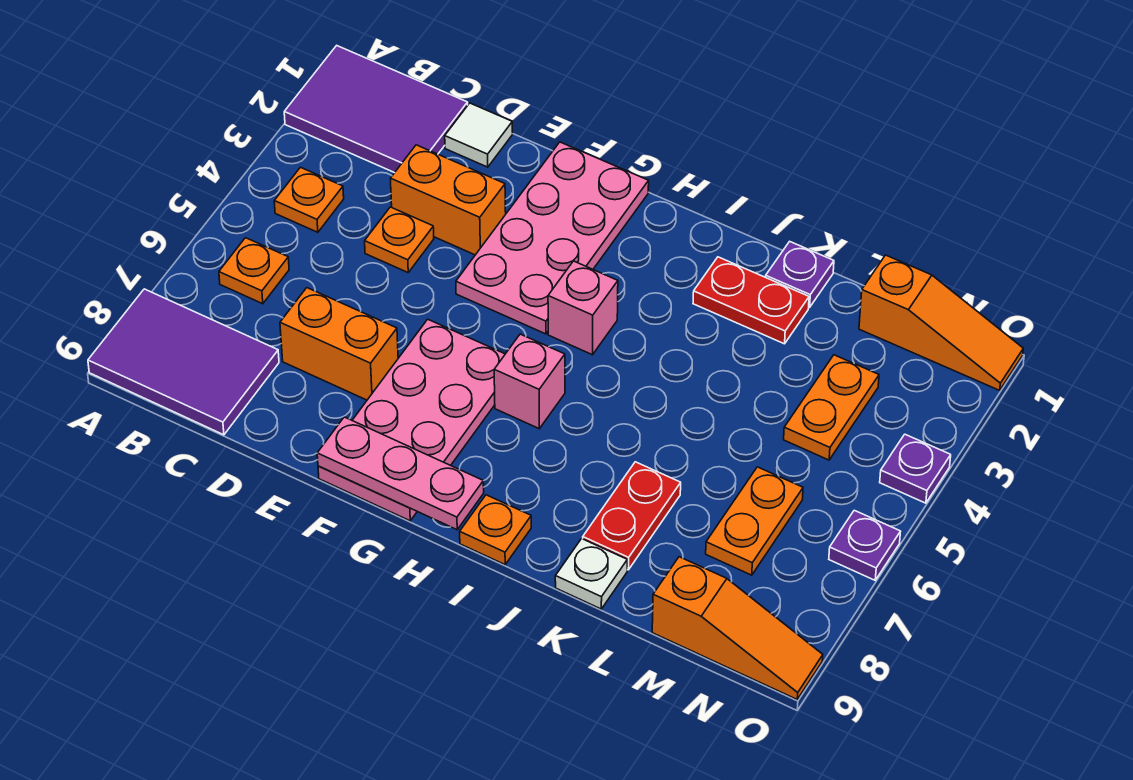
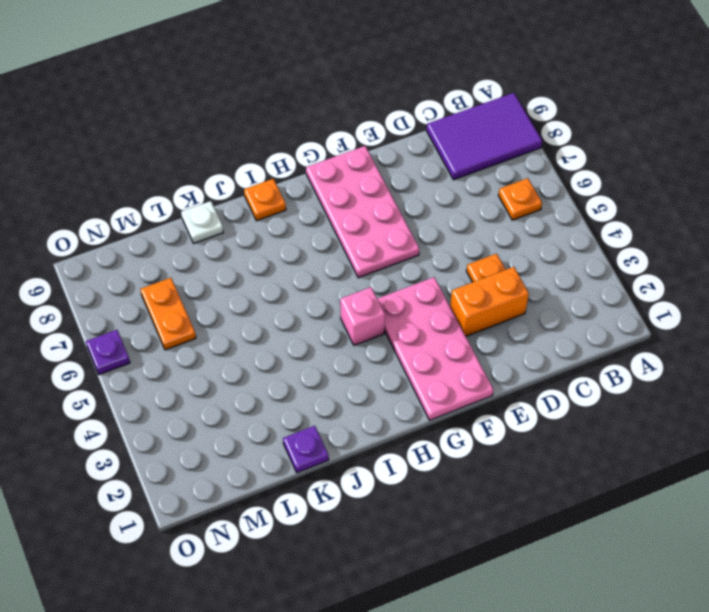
none -> purple 2x3 tile [284,46,468,173]
none -> orange 1x1 plate [274,167,344,232]
none -> white 1x1 tile [445,103,513,167]

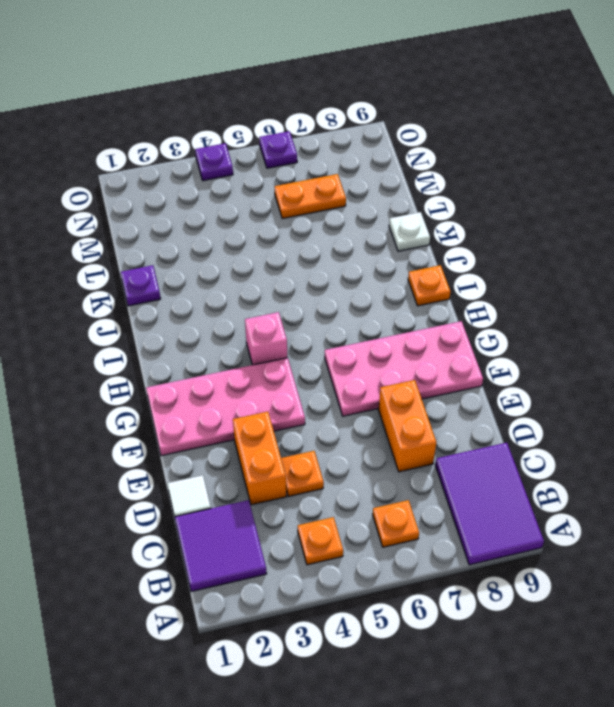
purple 2x2 tile [175,500,267,591] -> purple 2x3 tile [284,46,468,173]
none -> pink 1x1 brick [494,334,565,429]
none -> red 1x2 plate [693,257,809,344]
none -> red 1x2 plate [583,462,681,570]

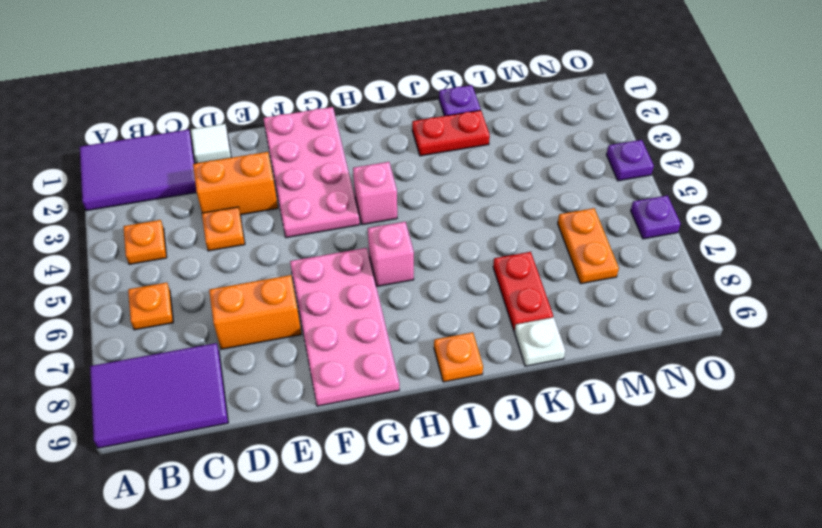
none -> orange 1x3 slope [859,255,1023,390]
none -> orange 1x2 plate [784,355,879,460]
none -> orange 1x3 slope [652,557,823,699]

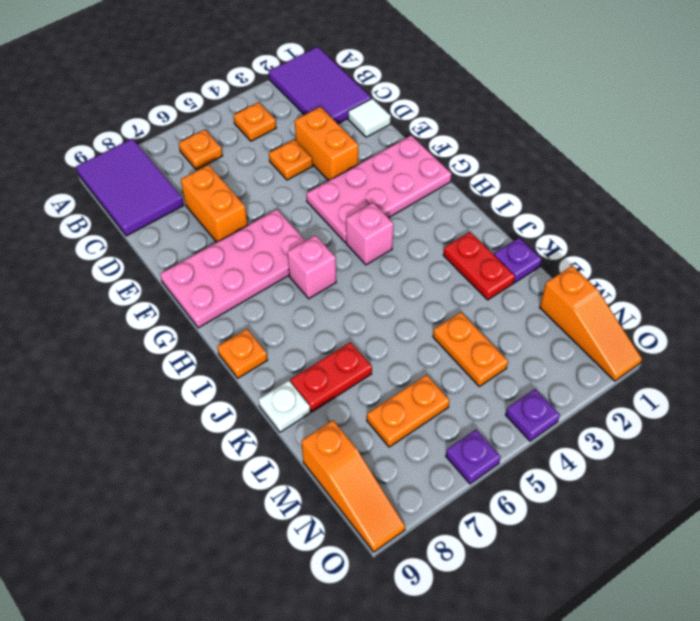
orange 1x2 plate [433,312,508,386] -> orange 1x2 plate turned to [784,355,879,460]
none -> pink 1x3 plate [317,417,484,530]

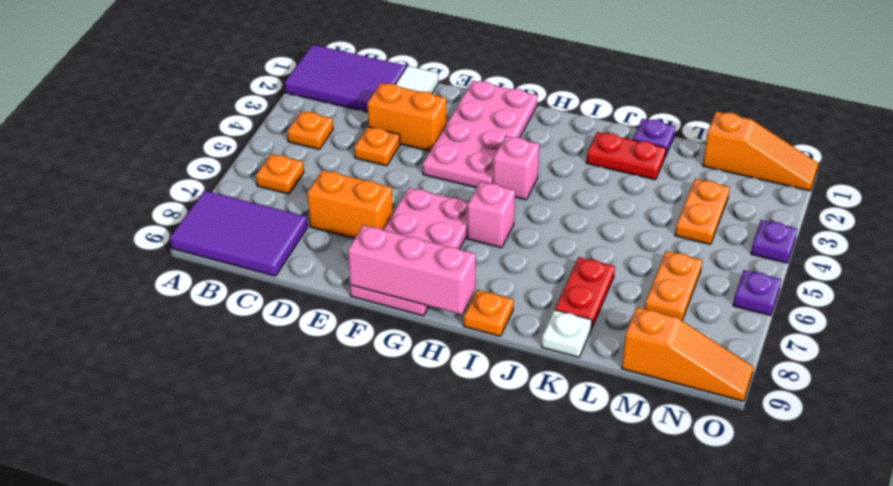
pink 1x3 brick [348,225,476,314] -> pink 1x3 plate [317,417,484,530]

